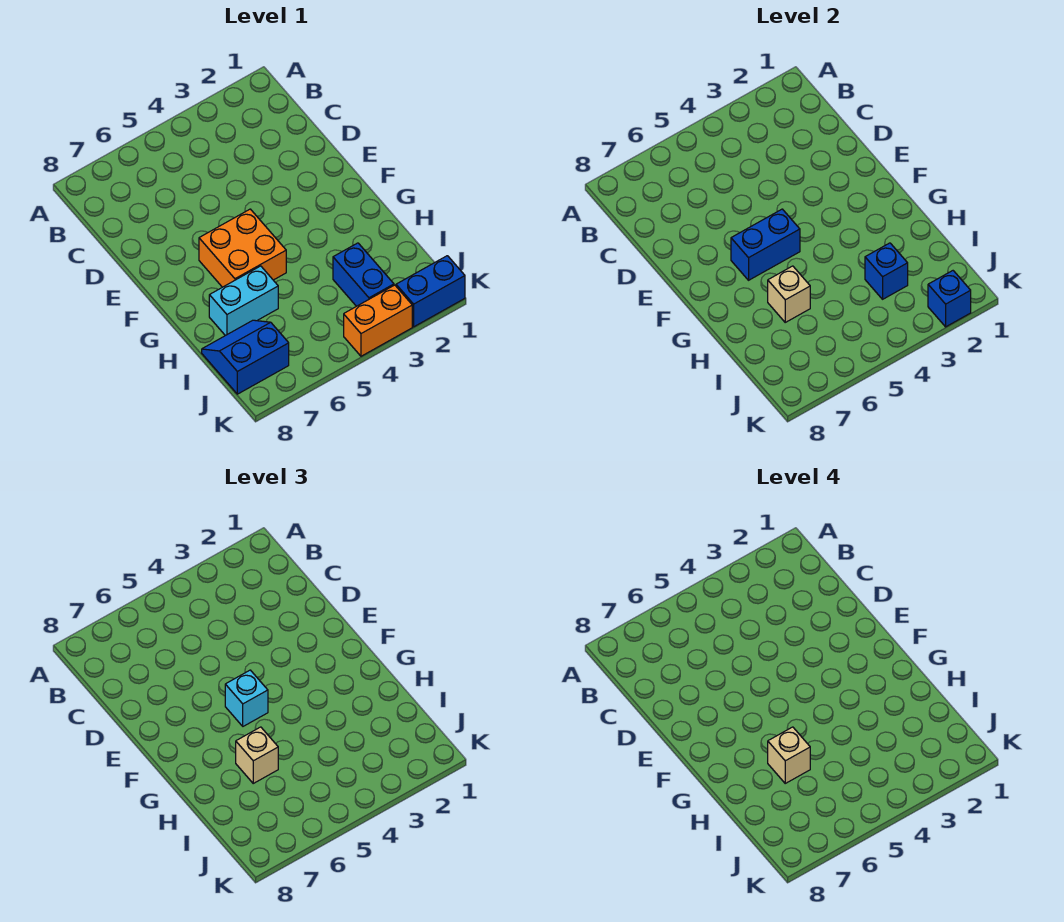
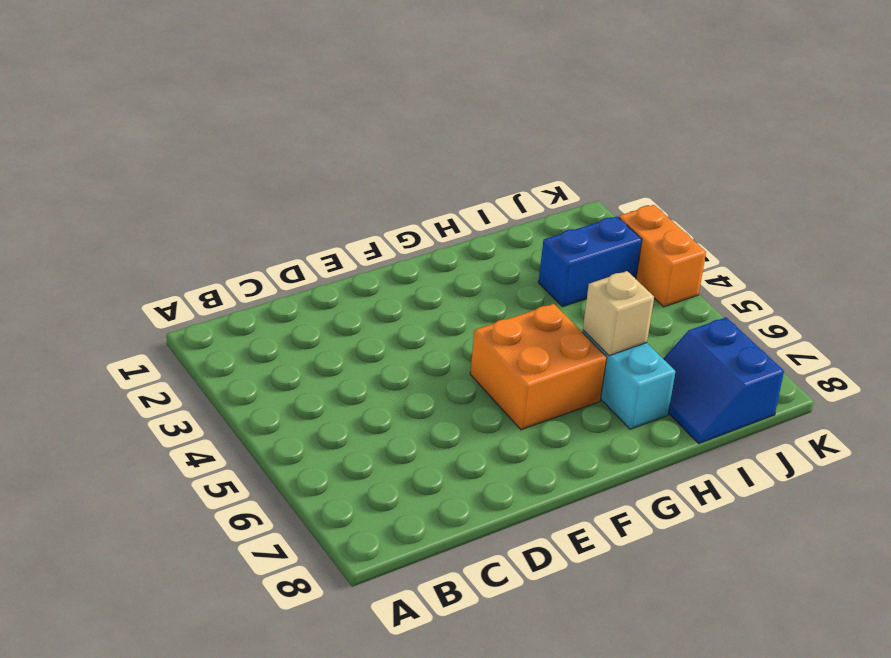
none -> blue 1x2 brick [396,256,465,327]
none -> blue 1x2 brick [731,209,800,280]
none -> blue 1x1 brick [865,243,908,299]

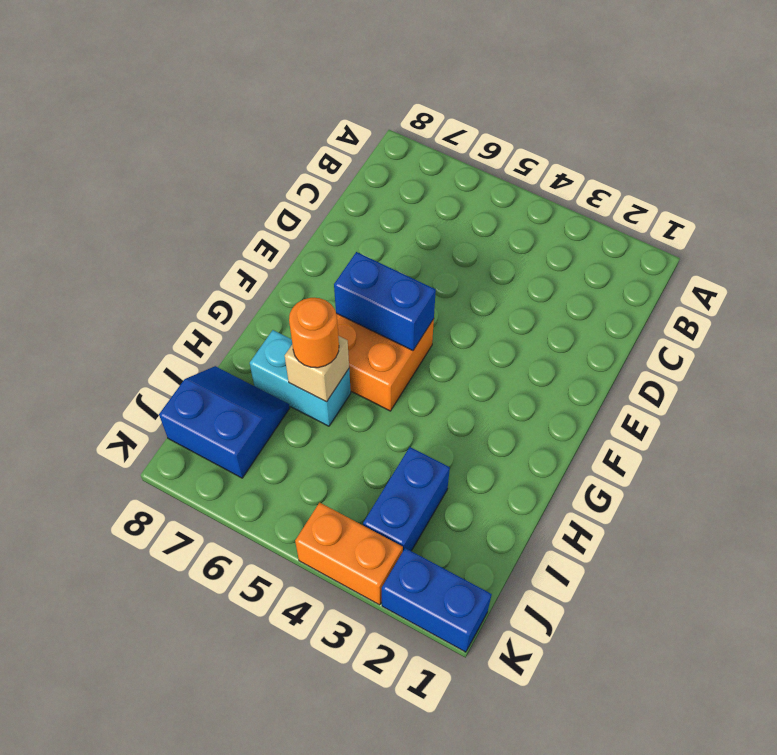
orange 1x1 round brick [289,298,339,368] -> tan 1x1 brick [236,727,278,783]
none -> blue 1x1 brick [865,243,908,299]
none -> blue 1x1 brick [928,271,971,327]
none -> cyan 1x1 brick [225,670,268,726]

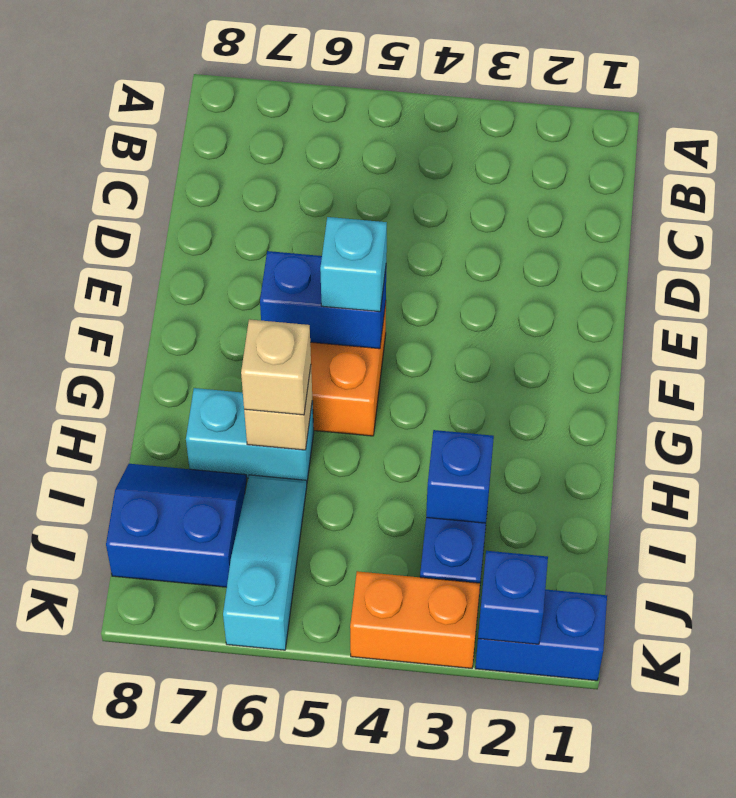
cyan 1x3 slope [223,475,307,650] -> none
none -> tan 1x1 brick [768,727,810,783]

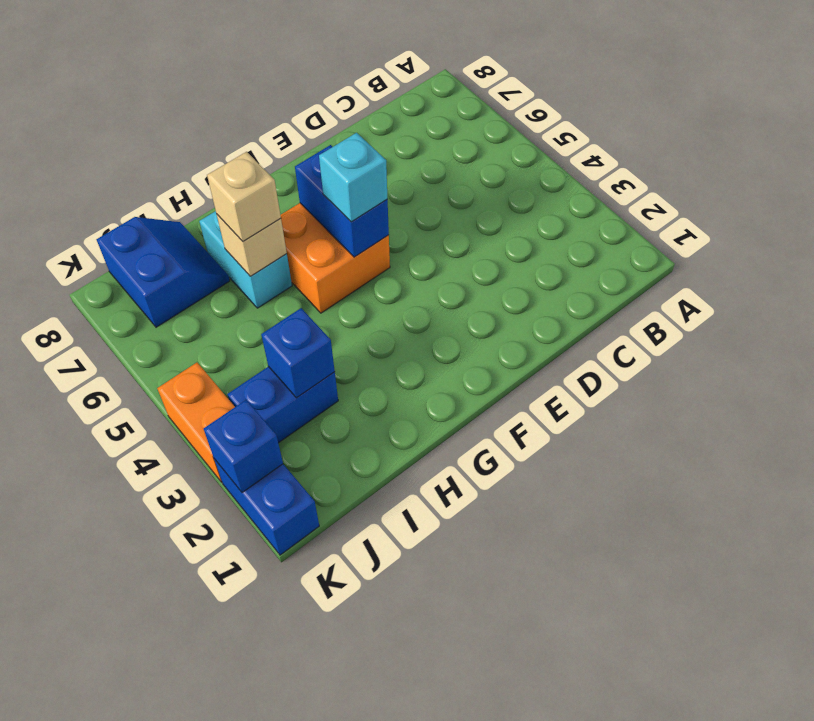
none -> tan 1x1 brick [768,727,810,783]

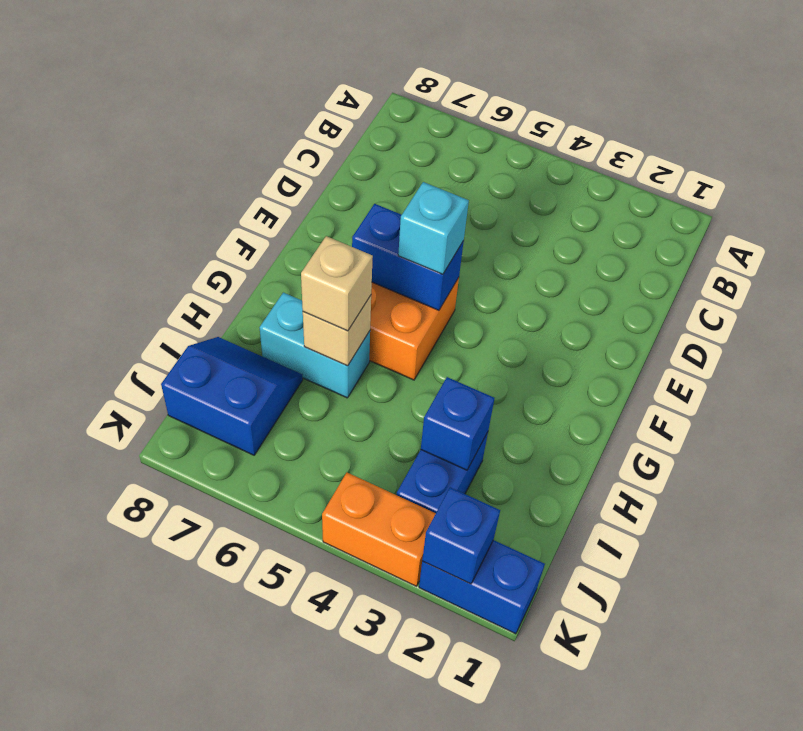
none -> tan 1x1 brick [768,727,810,783]

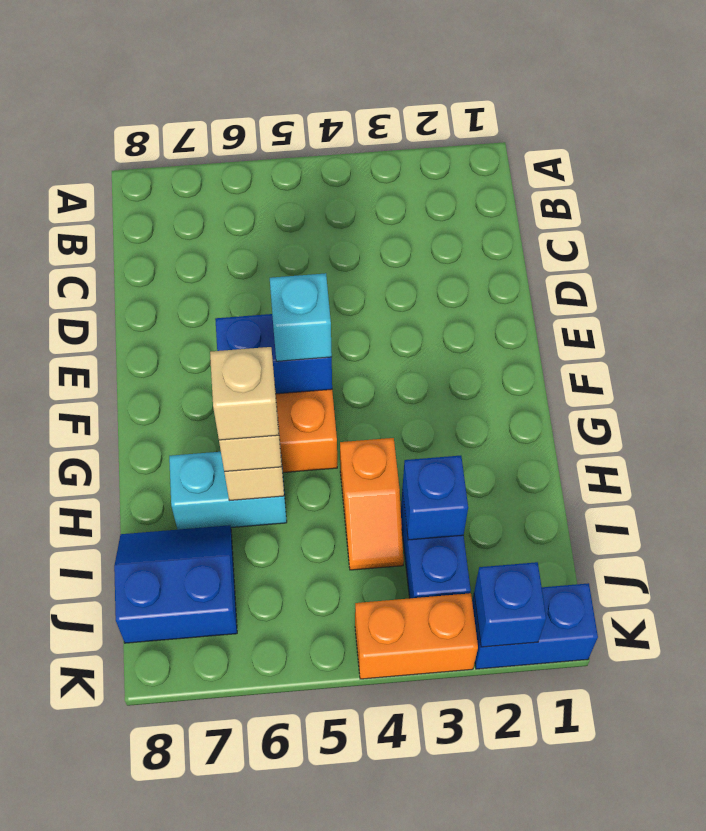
orange 1x2 slope [340,438,404,570] -> none

